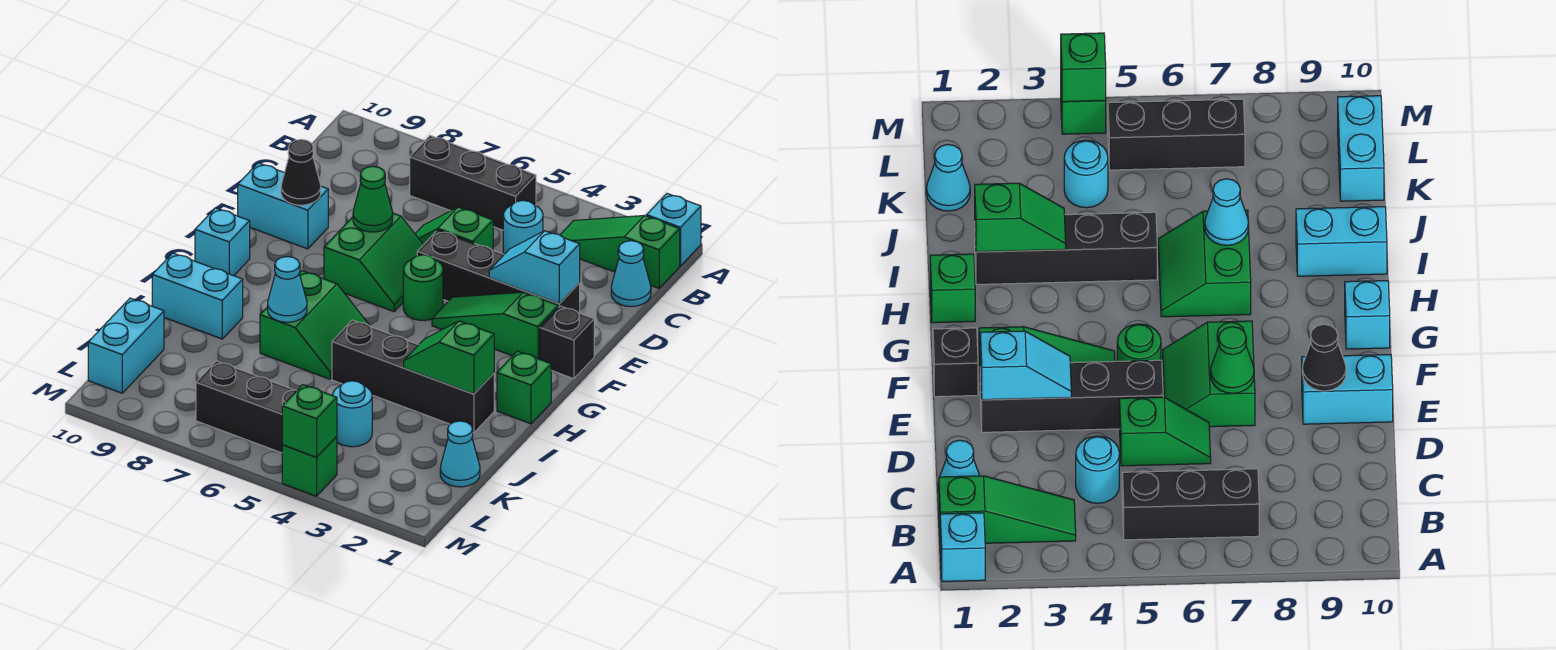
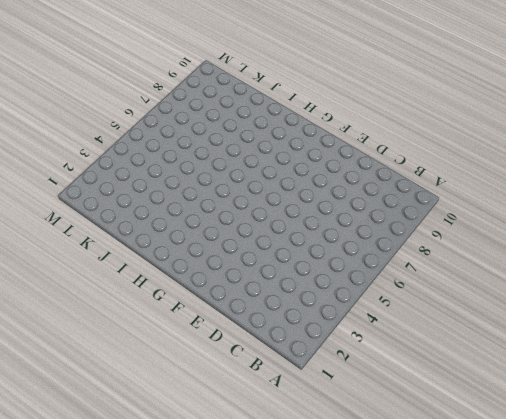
none -> cyan 1x1 brick [646,194,701,266]
none -> green 1x3 slope [560,216,680,288]
none -> black 1x3 brick [410,136,536,230]

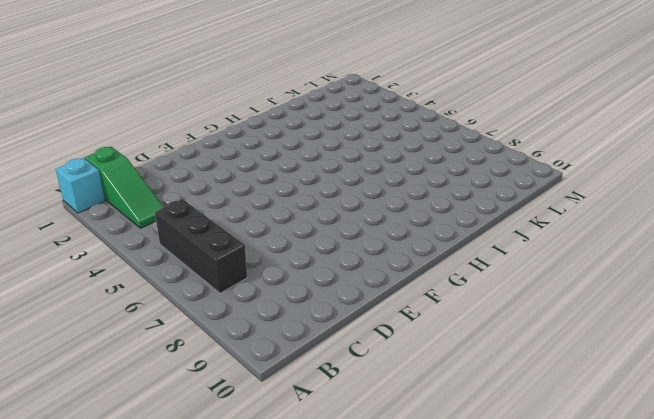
none -> cyan 1x1 cone [611,241,651,307]
none -> cyan 1x1 round brick [503,201,543,254]
none -> green 1x2 slope [415,207,493,250]

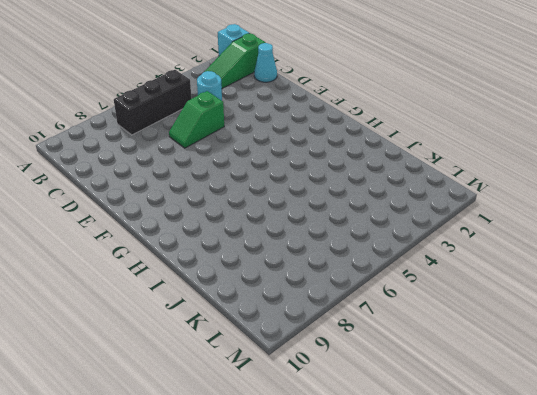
none -> black 1x4 brick [417,230,580,313]
none -> green 2x2 slope [324,213,423,312]
none -> cyan 1x2 brick [238,163,328,249]

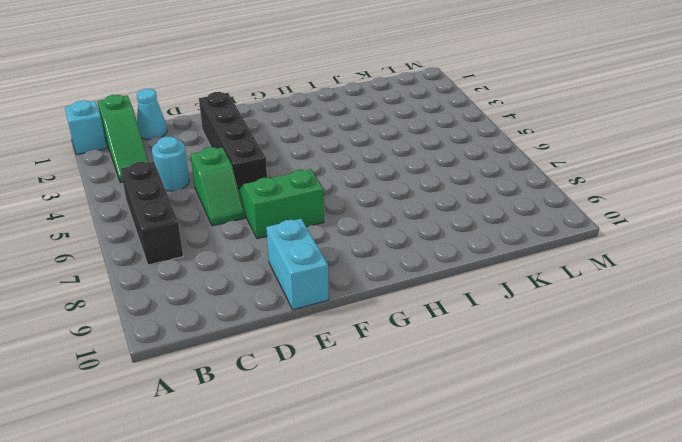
none -> black 1x1 brick [540,306,594,379]
none -> green 1x3 slope [432,292,558,359]
none -> green 1x1 round brick [403,255,443,321]

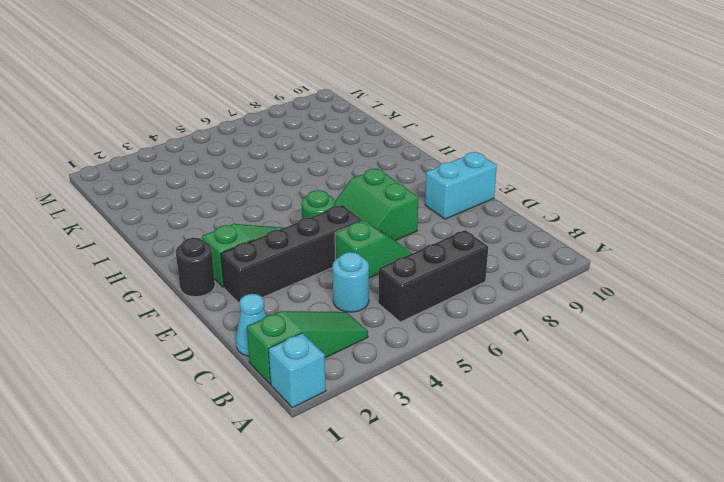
black 1x1 round brick [176,238,215,297] -> black 1x1 brick [540,306,594,379]
none -> cyan 1x1 brick [195,208,250,276]
none -> green 1x1 brick [497,351,551,424]
none -> green 2x2 slope [260,271,370,379]

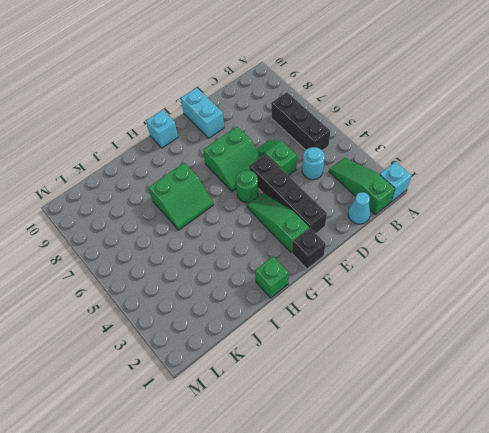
none -> black 1x4 brick [332,320,494,433]
none -> cyan 1x2 brick [152,253,243,339]
none -> cyan 1x1 cone [440,421,480,487]

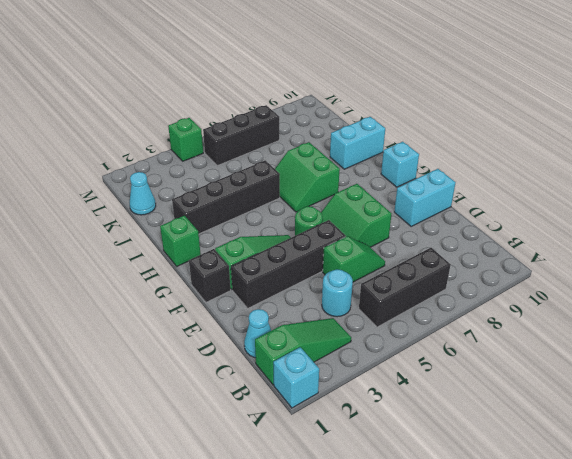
none -> cyan 1x1 round brick [333,381,372,447]
none -> cyan 1x2 brick [88,298,164,393]
none -> cyan 1x2 slope [489,231,580,304]

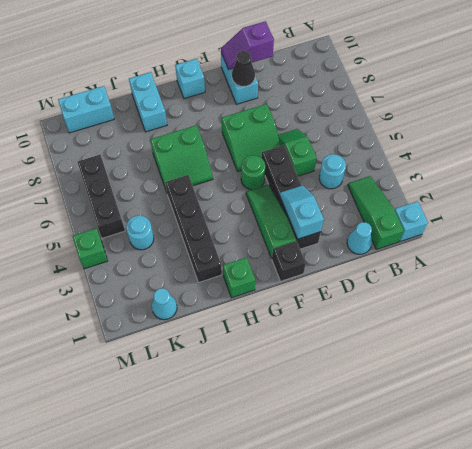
purple 1x2 slope [221,21,274,70] -> none
none -> black 1x3 brick [410,136,536,230]
none -> green 1x1 cone [353,166,393,232]
none -> green 1x2 slope [404,321,494,394]

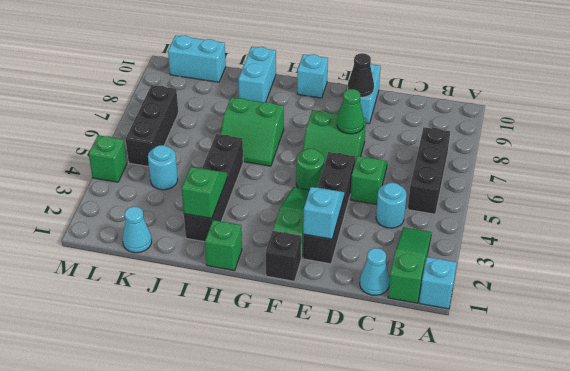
none -> cyan 1x1 cone [268,257,307,322]
none -> green 1x1 brick [282,385,337,457]

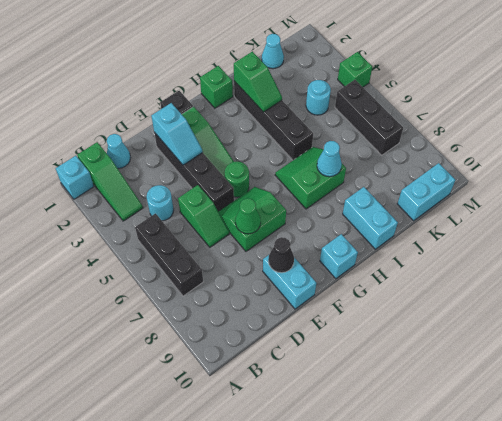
none -> green 1x1 brick [282,385,337,457]

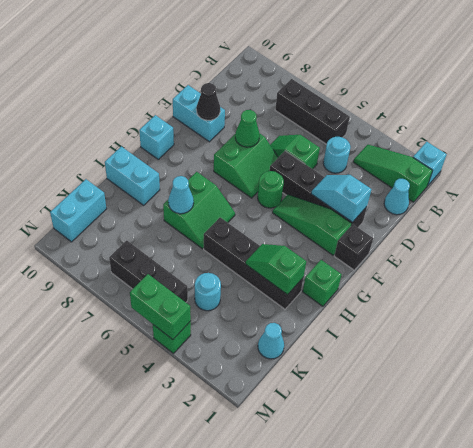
green 1x2 brick [130,274,191,340] -> green 1x1 brick [282,385,337,457]

